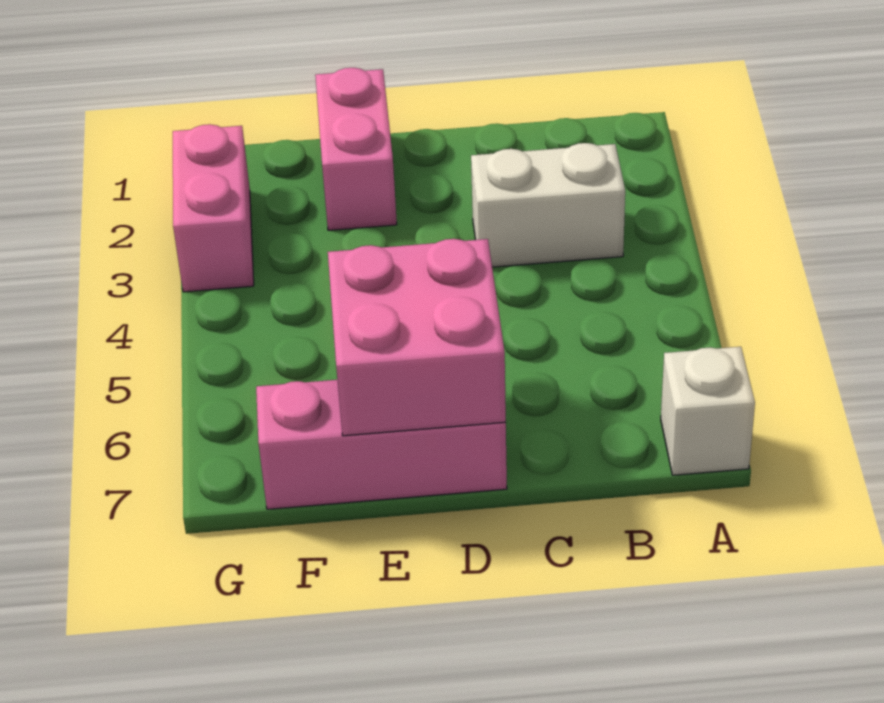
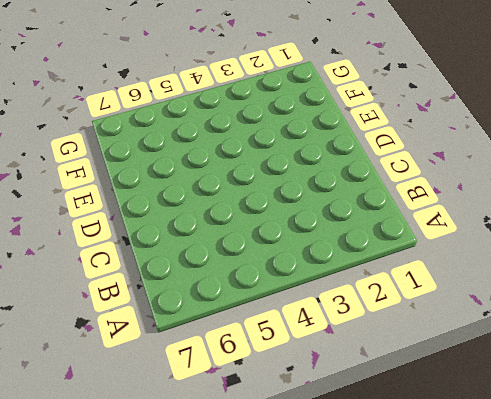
none -> white 1x1 brick [661,347,755,475]
none -> white 1x2 brick [471,143,625,267]

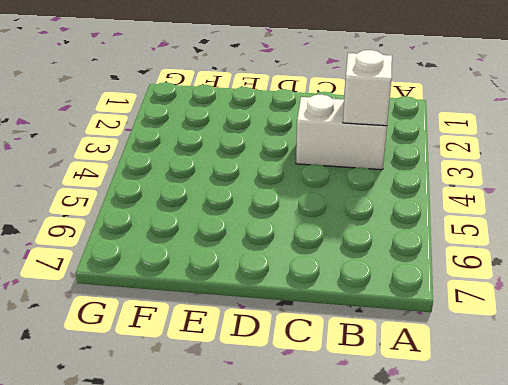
white 1x1 brick [343,50,392,126] -> white 1x1 brick moved to [661,347,755,475]
none -> pink 1x3 brick [256,380,507,509]
none -> pink 1x2 brick [315,68,397,230]

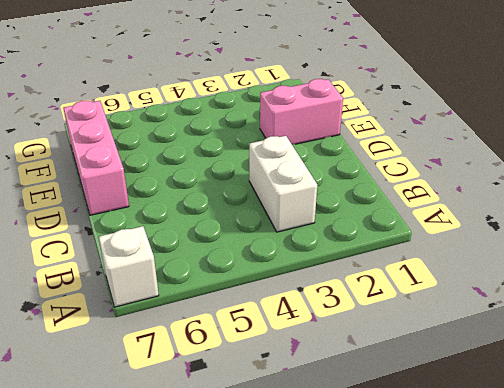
none -> pink 1x2 brick [173,124,254,292]
none -> pink 2x2 brick [328,239,506,436]

